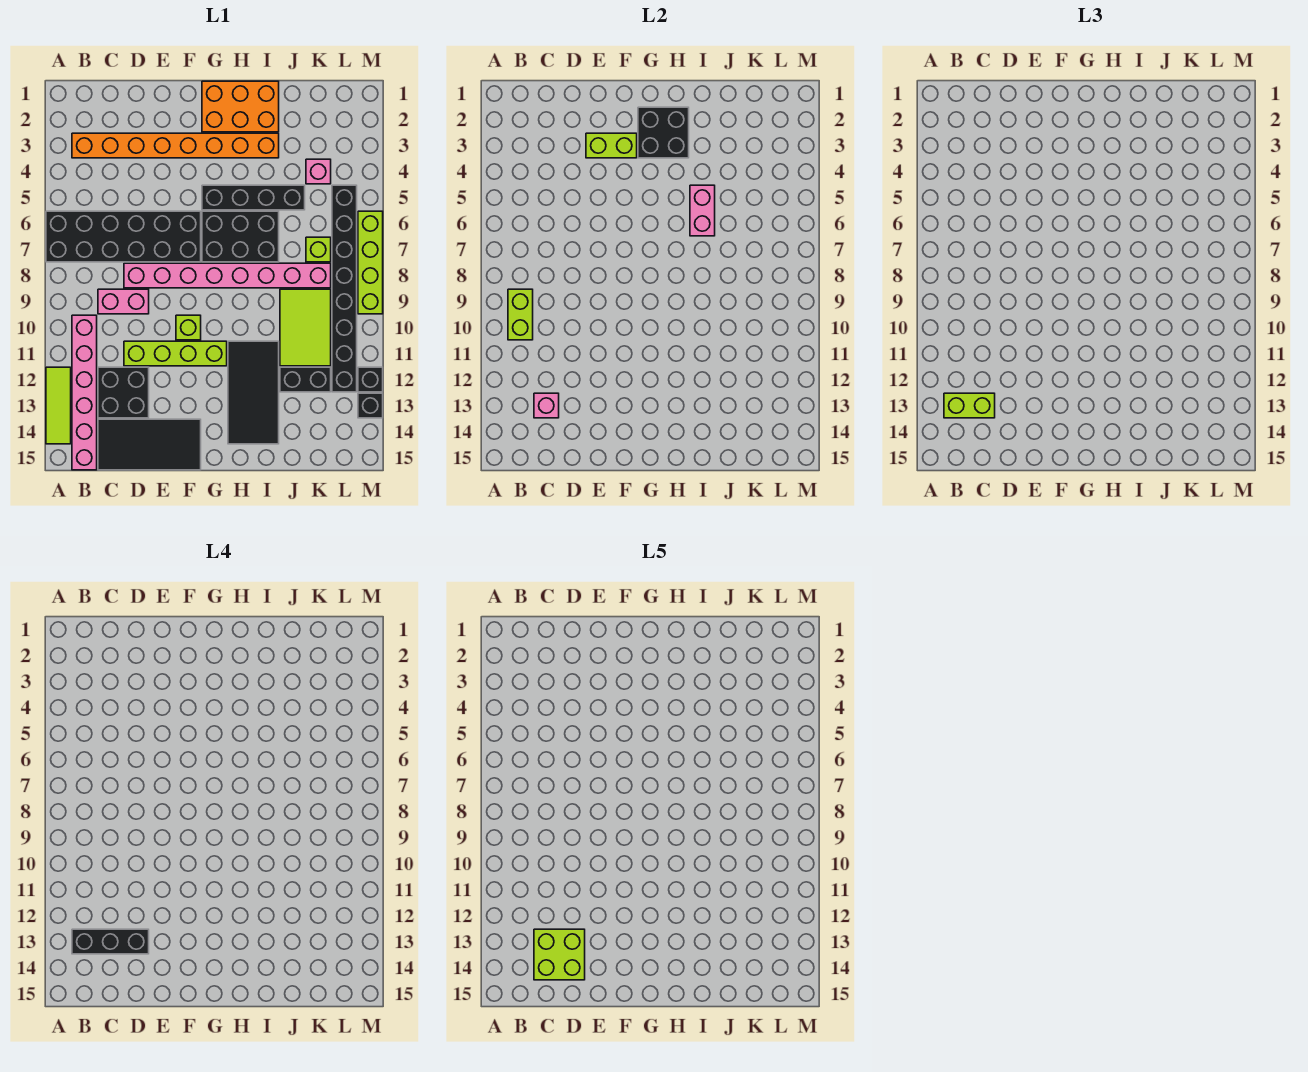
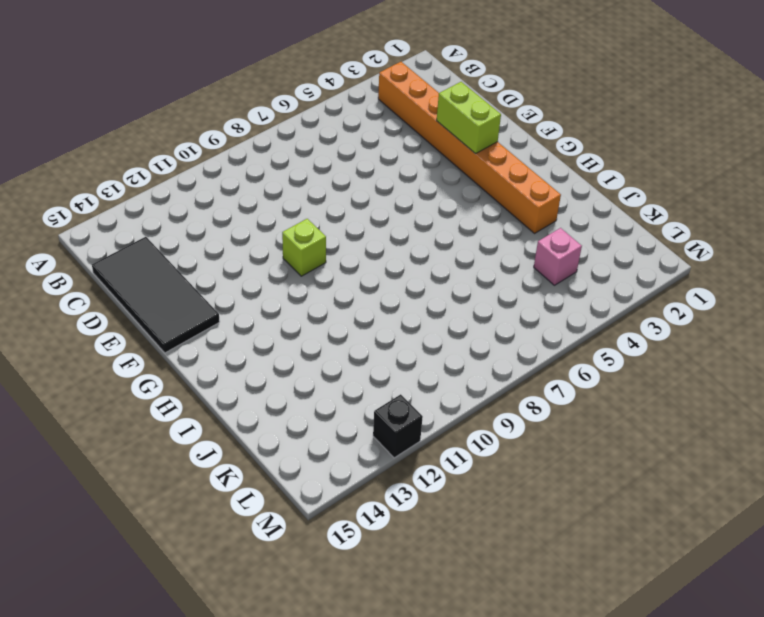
none -> black 2x6 brick [46,211,201,262]
none -> lime 1x3 tile [46,367,71,444]
none -> pink 1x6 brick [72,315,97,470]
none -> pink 1x2 brick [98,289,149,314]

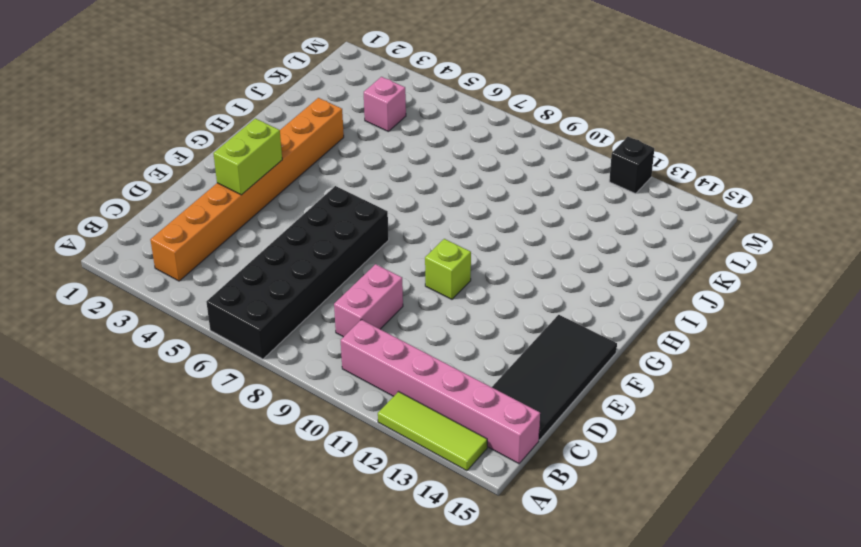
none -> black 2x2 brick [98,367,149,418]
none -> pink 1x8 brick [124,263,331,288]
none -> lime 1x4 brick [124,341,227,366]
none -> orange 2x3 brick [202,81,279,132]

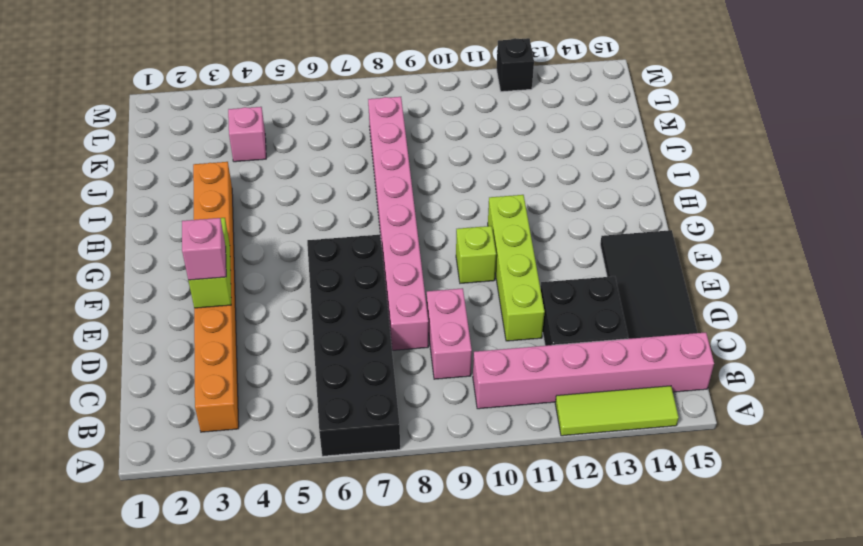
pink 1x1 brick [182,218,226,280] -> pink 1x1 brick moved to [534,393,559,418]
none -> orange 2x3 brick [202,81,279,132]
none -> black 1x4 brick [202,185,305,210]
none -> black 2x3 brick [202,211,279,262]
none -> black 2x4 tile [228,341,279,444]

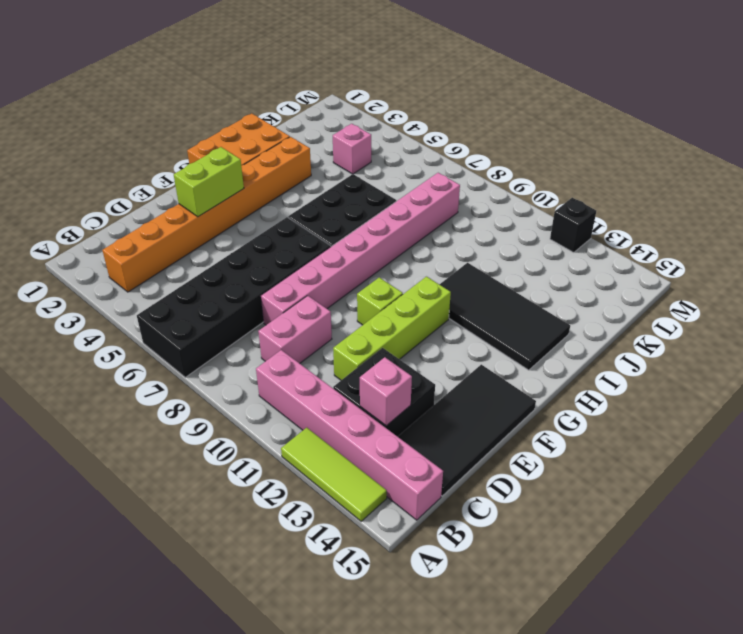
none -> black 1x4 brick [202,185,305,210]
none -> lime 2x3 tile [280,289,331,366]
none -> black 1x2 brick [280,367,331,392]
none -> lime 1x1 brick [306,237,331,262]

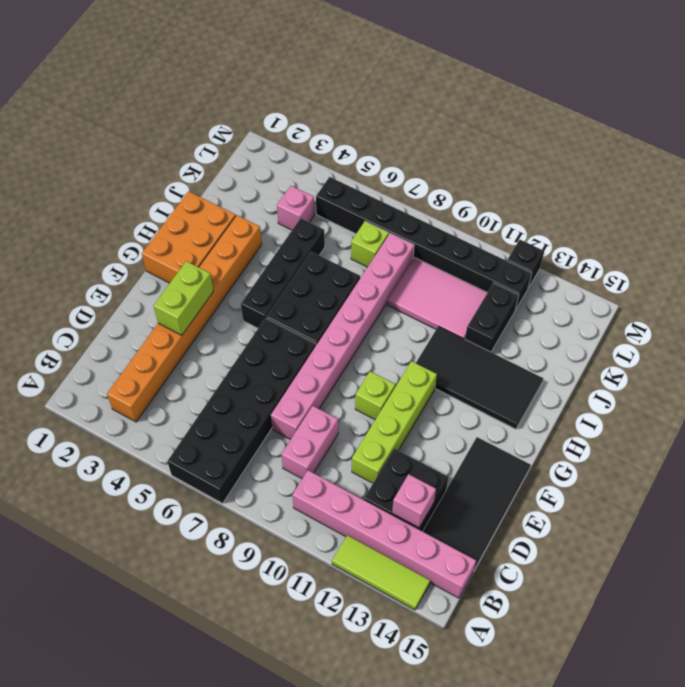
pink 2x3 tile [387,258,487,339] -> lime 2x3 tile [280,289,331,366]
none -> lime 1x4 brick [358,211,383,314]
none -> black 1x1 brick [358,393,383,418]
none -> lime 1x2 brick [508,289,533,340]
none -> black 2x2 brick [638,107,689,158]

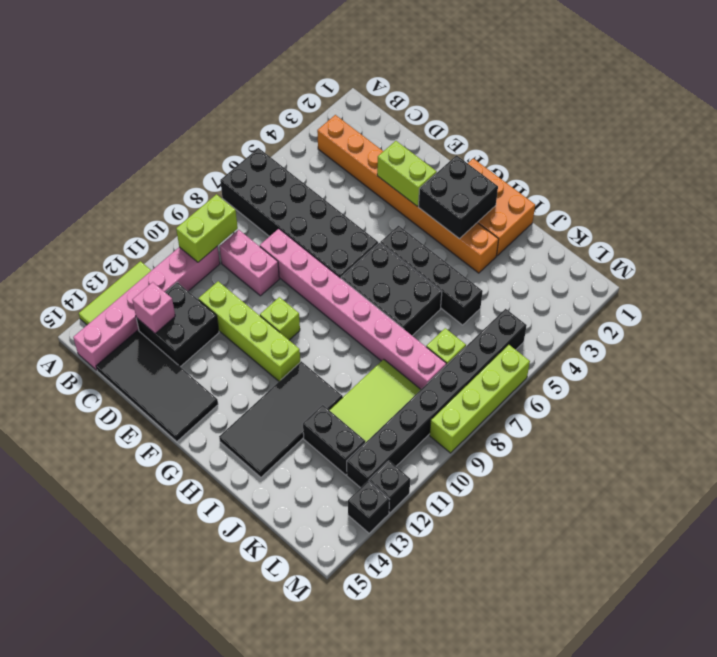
none -> pink 1x1 brick [306,159,331,184]
none -> pink 1x2 brick [690,185,715,236]
none -> lime 1x2 brick [944,393,995,418]
none -> black 1x3 brick [72,929,149,954]

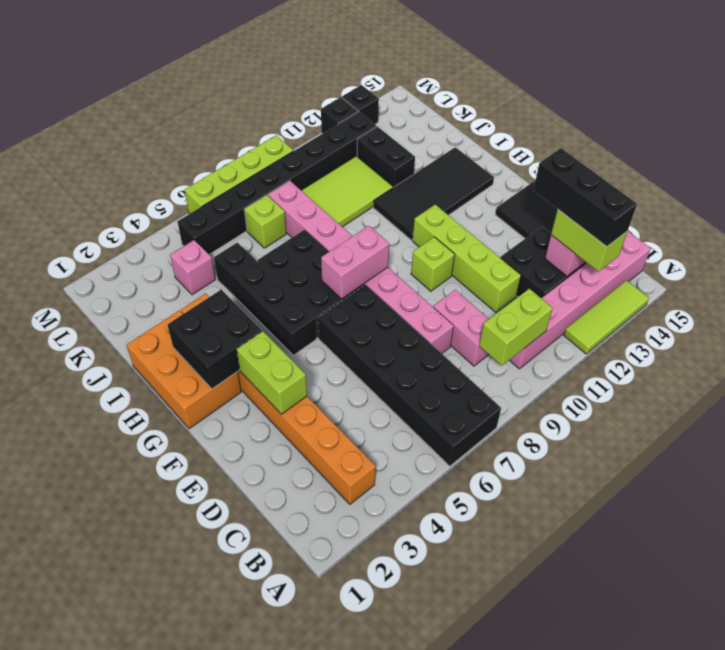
pink 1x2 brick [321,226,389,299] -> pink 1x2 brick moved to [690,185,715,236]
none -> lime 2x2 brick [534,929,585,980]

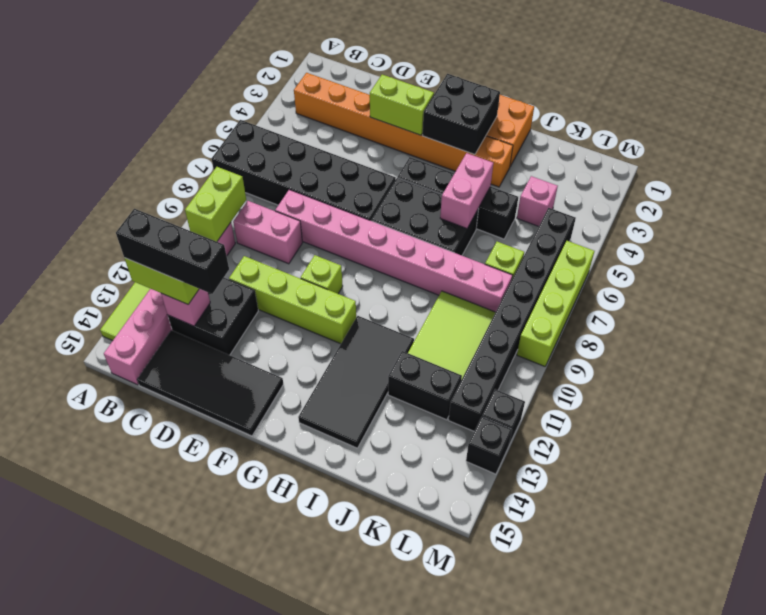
none -> lime 2x2 brick [534,929,585,980]

